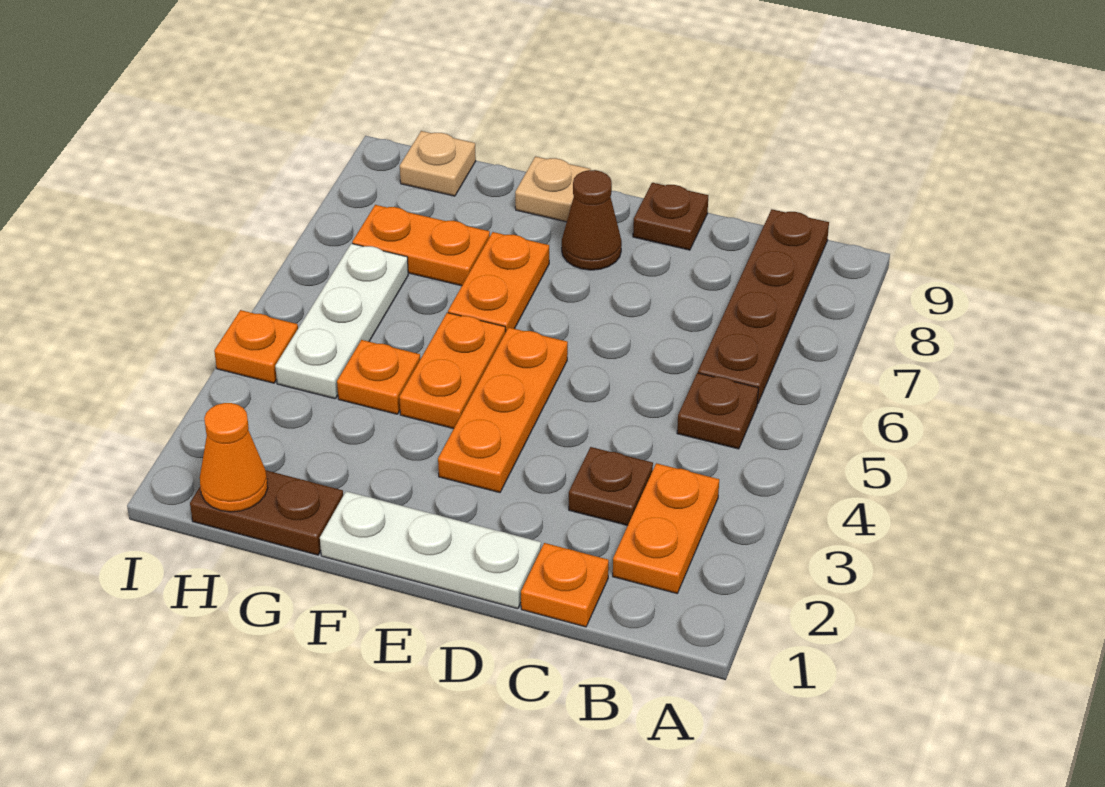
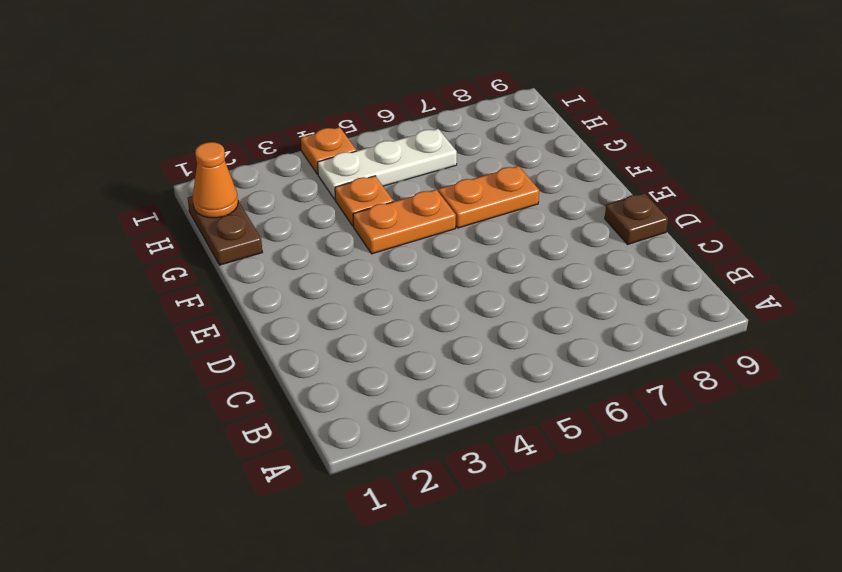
none -> orange 1x2 plate [613,463,719,593]
none -> brown 1x1 plate [677,373,758,449]
none -> brown 1x4 plate [698,209,829,404]

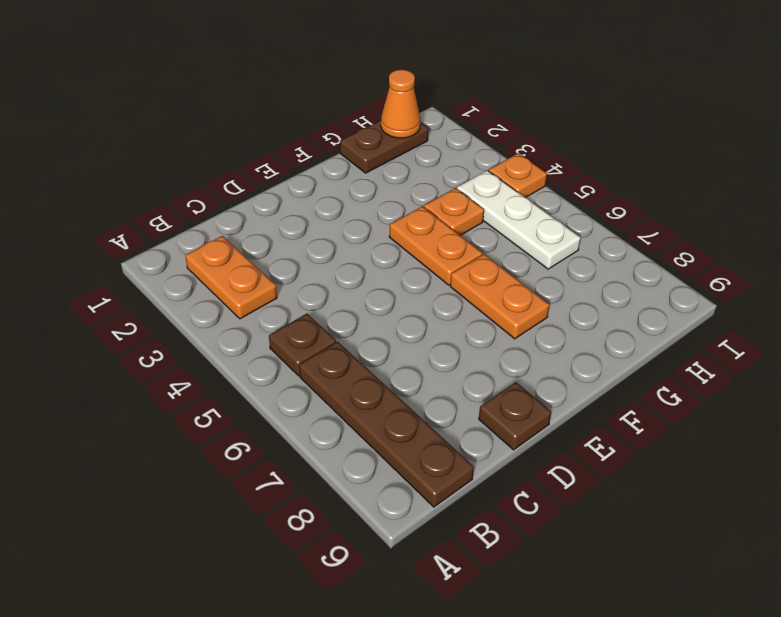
none -> orange 1x1 plate [521,543,609,627]
none -> brown 1x1 plate [569,447,653,525]
none -> white 1x3 plate [320,491,541,609]

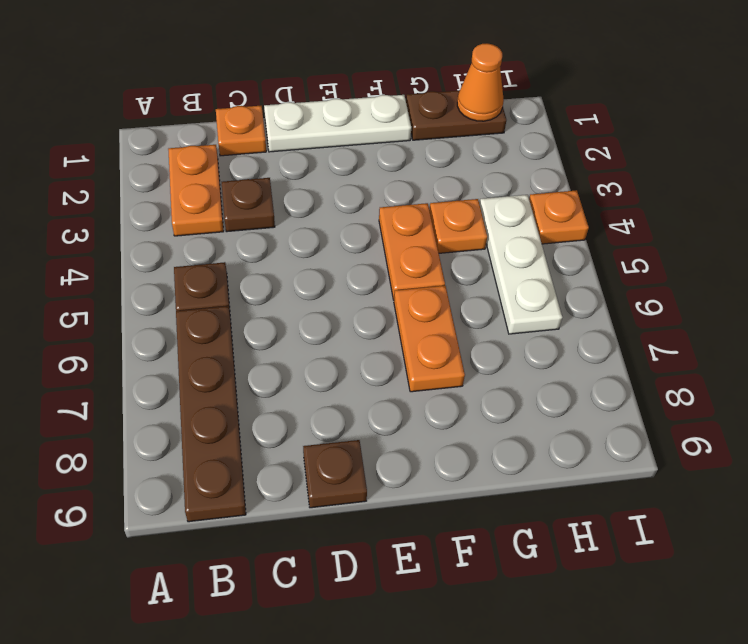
none -> orange 1x3 plate [438,327,568,493]
none -> brown 1x1 cone [562,170,622,270]
none -> tan 1x1 plate [515,156,591,222]

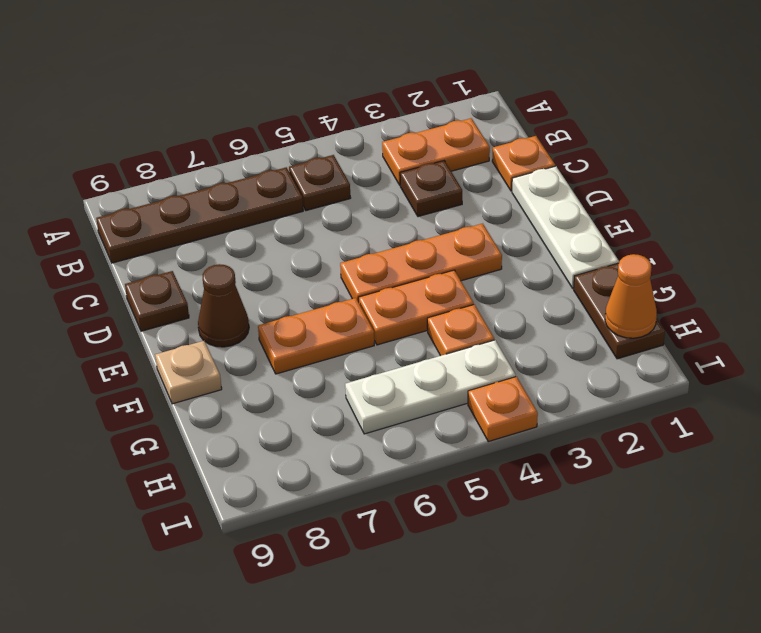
none -> orange 1x2 plate [352,205,490,286]
none -> tan 1x1 plate [400,131,476,196]

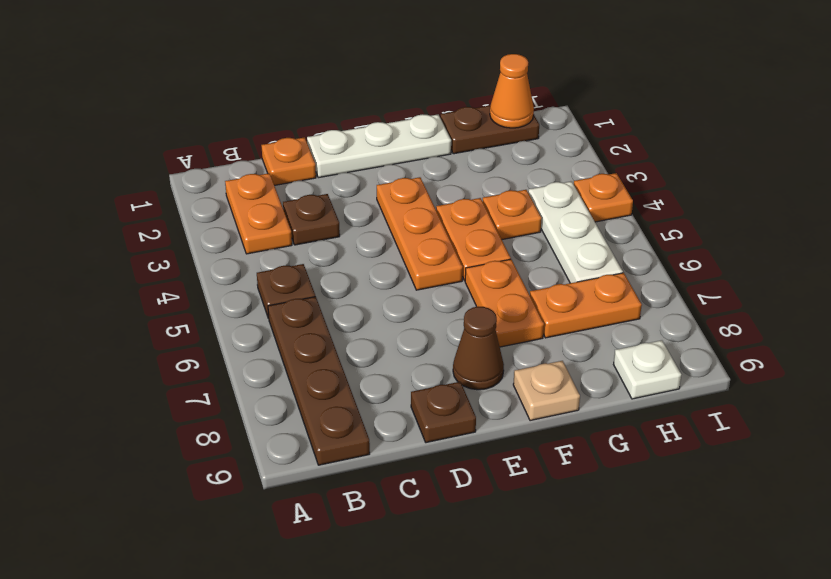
white 1x1 plate [614,340,681,399] -> tan 1x1 plate [400,131,476,196]

